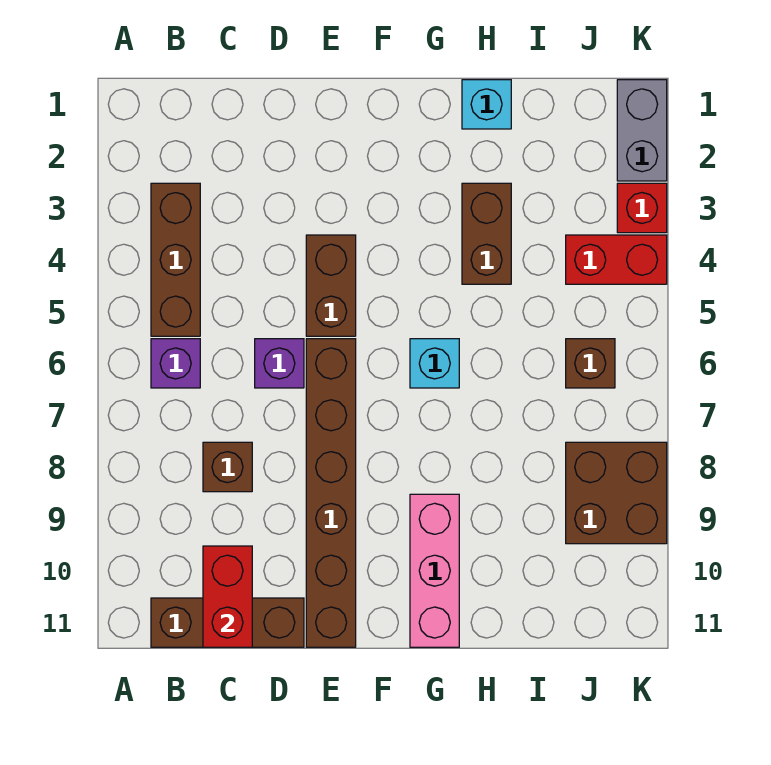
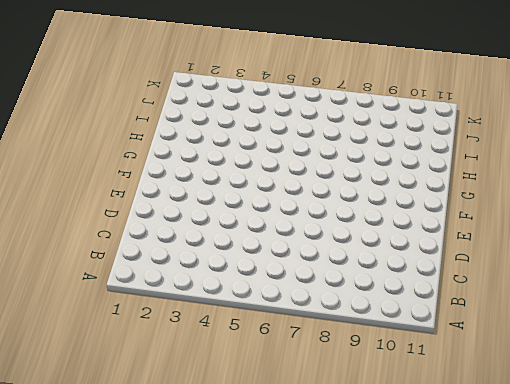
none -> brown 1x3 brick [151,183,200,336]
none -> purple 1x1 brick [151,339,200,388]
none -> brown 1x3 brick [151,598,304,647]

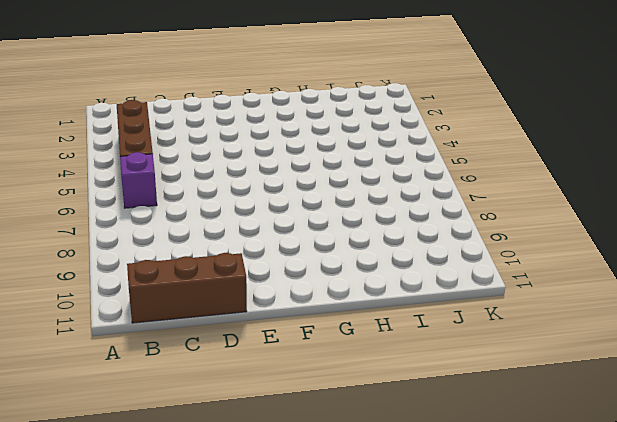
none -> brown 1x1 brick [203,442,252,492]
none -> purple 1x1 brick [255,339,304,388]
none -> brown 1x2 brick [306,235,356,336]

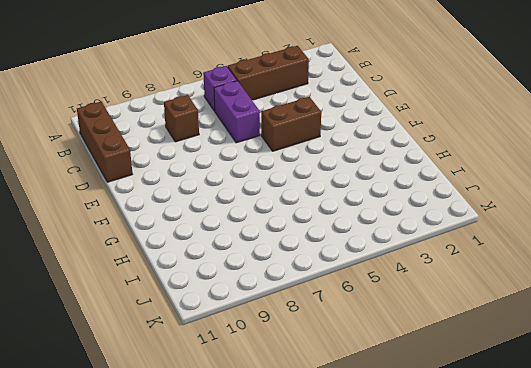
purple 1x2 brick [214,81,260,143] -> purple 1x1 brick [255,339,304,388]
none -> brown 1x6 brick [306,339,356,647]
none -> cyan 1x1 brick [410,339,459,388]
none -> pink 1x3 brick [410,494,459,647]

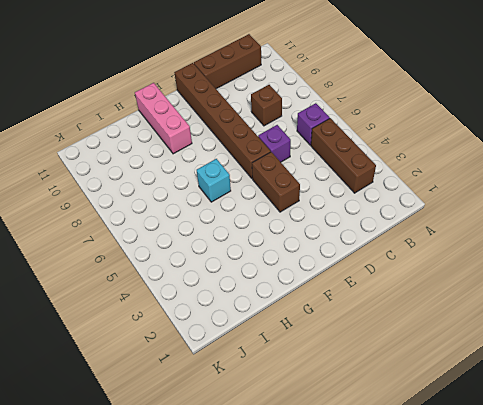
none -> cyan 1x1 brick [462,80,511,129]
none -> brown 1x2 brick [462,183,511,284]
none -> red 1x2 brick [566,235,667,284]

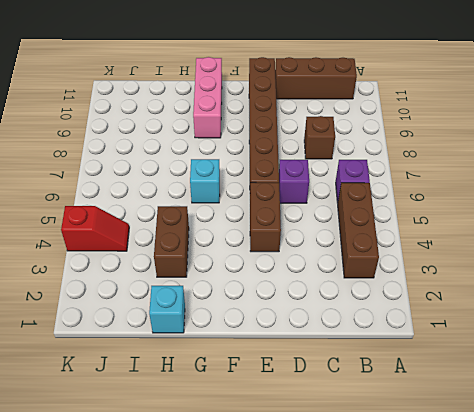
red 1x2 slope [61,206,129,251] -> red 1x2 brick [566,235,667,284]
none -> brown 1x1 brick [566,339,615,388]
none -> brown 2x2 brick [566,442,667,544]
none -> grey 1x2 brick [617,80,667,181]

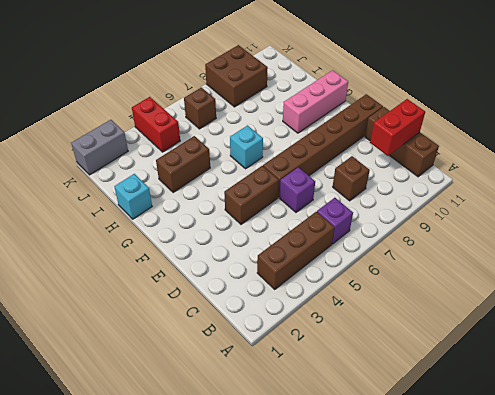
none -> red 1x1 brick [617,183,667,233]

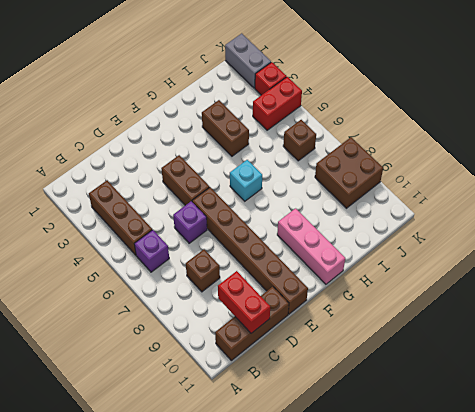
none -> cyan 1x1 brick [462,80,511,129]

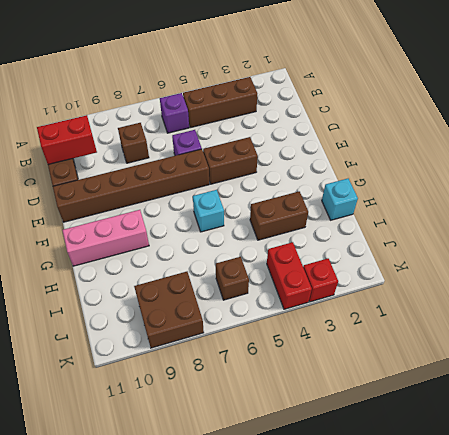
none -> grey 1x2 brick [617,80,667,181]

